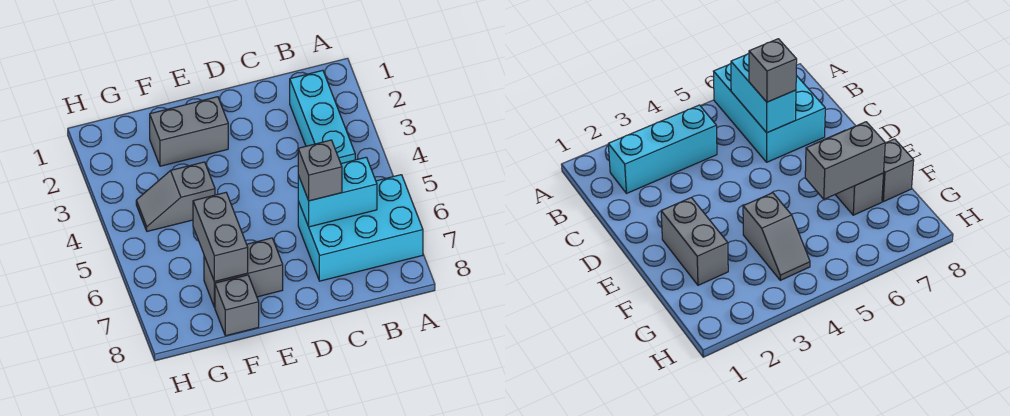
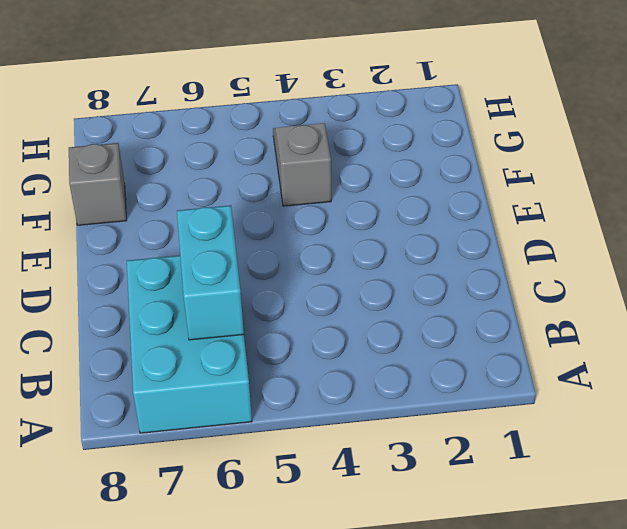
none -> cyan 1x3 brick [290,70,355,164]
none -> grey 1x2 brick [150,97,228,166]

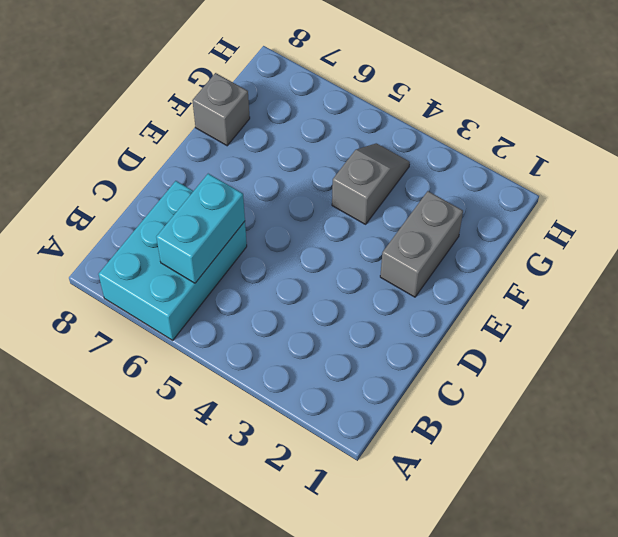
none -> cyan 1x3 brick [290,70,355,164]
none -> grey 1x2 brick [204,238,283,307]

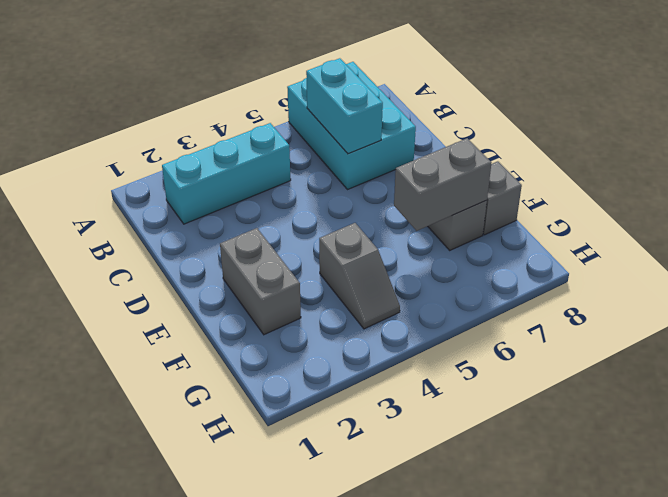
none -> grey 1x1 brick [298,140,342,201]

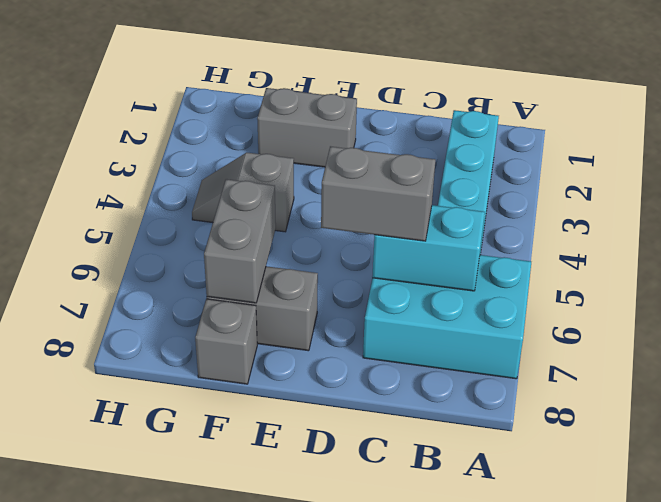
grey 1x2 brick [321,146,435,241] -> grey 1x1 brick [298,140,342,201]

